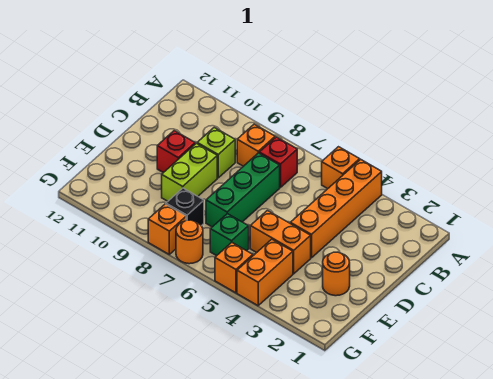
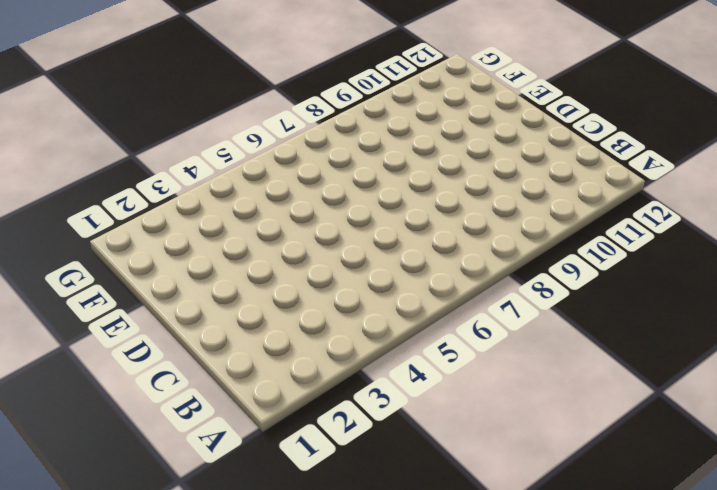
none -> orange 1x4 brick [290,159,382,258]
none -> orange 1x1 brick [322,147,360,189]
none -> red 1x1 brick [259,137,297,188]

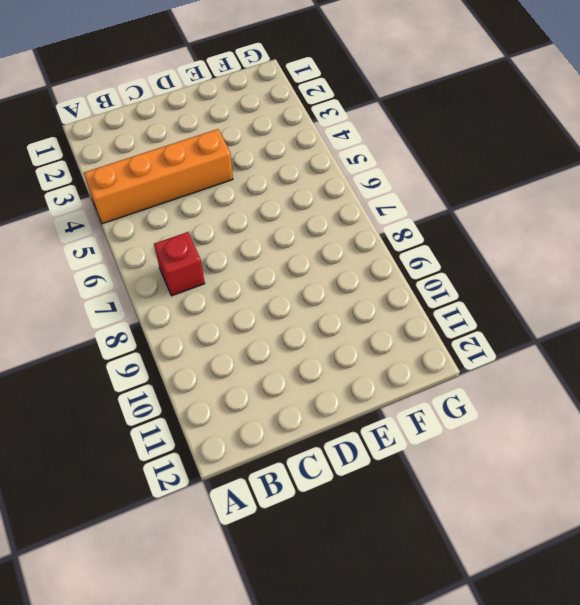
none -> orange 1x1 brick [322,147,360,189]
none -> orange 1x1 brick [237,124,275,166]
none -> green 1x3 brick [206,153,280,227]

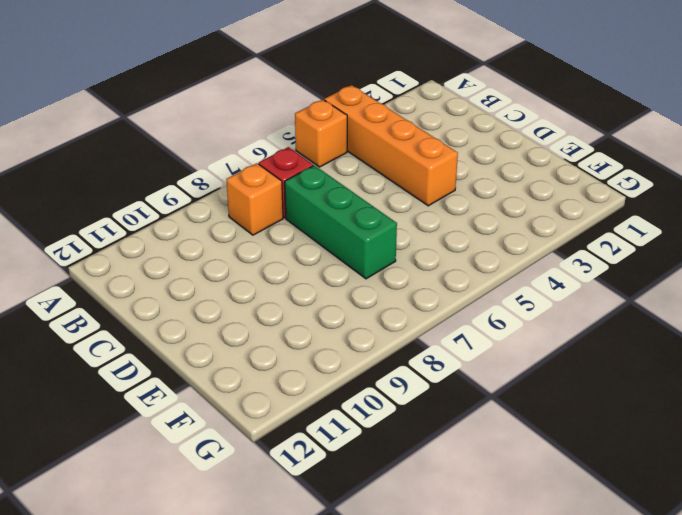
none -> lime 1x1 brick [197,127,235,178]
none -> lime 1x2 brick [162,143,217,201]
none -> red 1x1 brick [157,131,195,173]

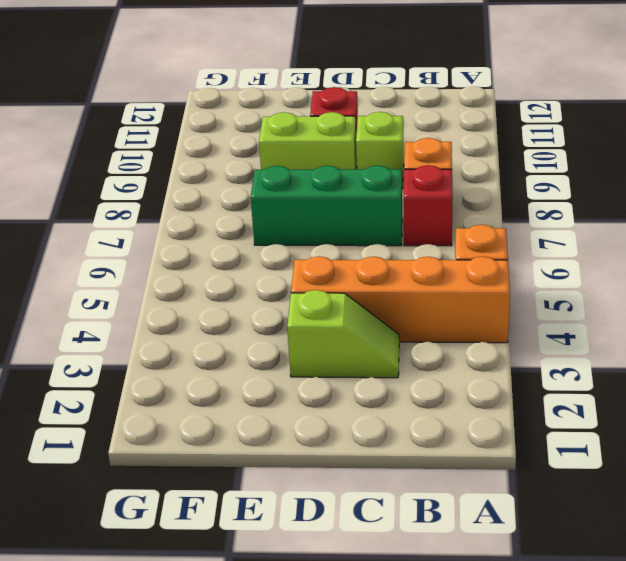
lime 1x2 slope [287,290,399,378] -> none
none -> orange 1x1 round brick [323,252,350,296]
none -> orange 1x2 brick [250,211,311,274]
none -> orange 1x2 brick [237,239,293,306]

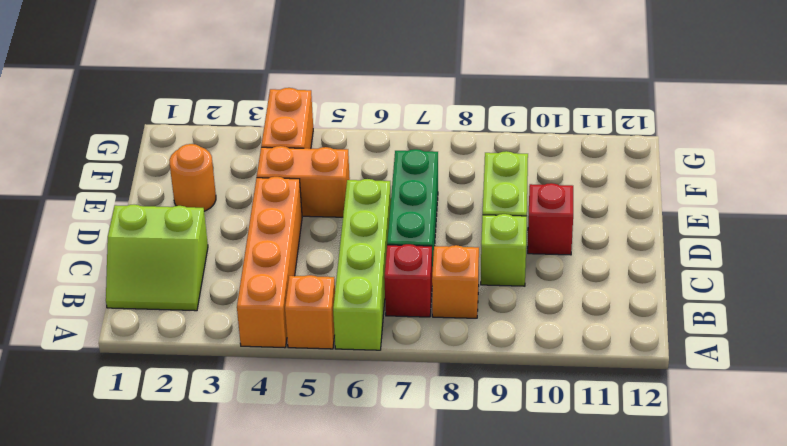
lime 1x4 brick [333,179,391,350] -> none
lime 2x2 slope [106,205,208,311] -> none
none -> green 1x1 brick [210,214,249,256]
none -> black 1x1 brick [166,188,204,226]
none -> orange 1x1 brick [215,243,253,293]

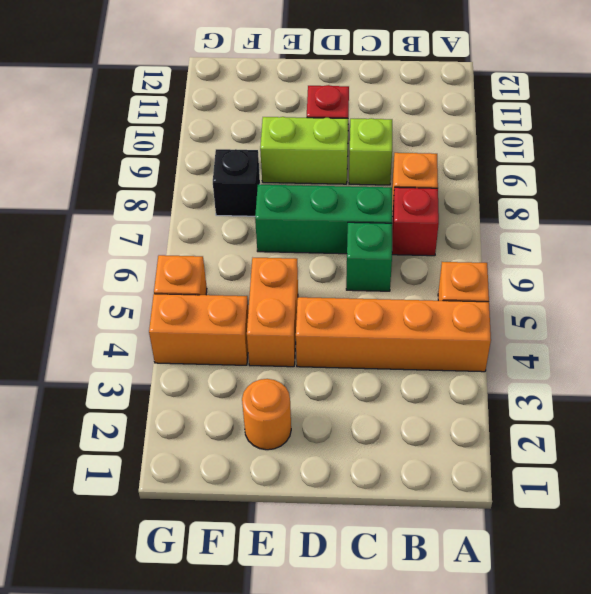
green 1x1 brick [346,222,392,291] -> green 1x1 brick moved to [210,214,249,256]
none -> orange 1x1 round brick [176,220,203,264]
none -> orange 1x1 brick [148,204,186,254]

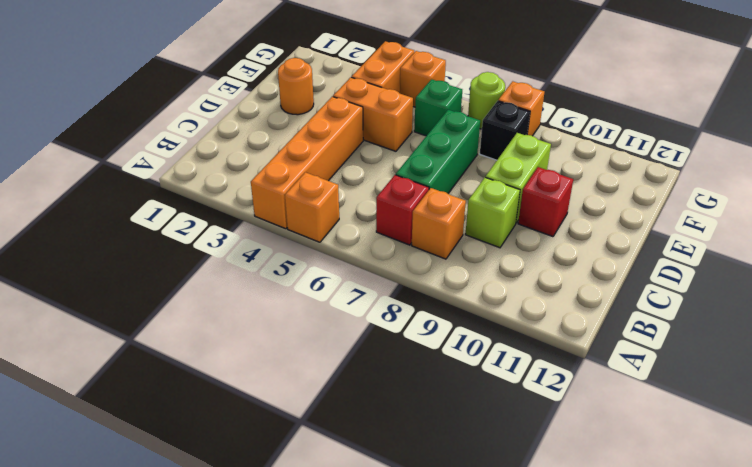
lime 1x1 round brick [468,72,505,129] -> orange 1x1 round brick [176,220,203,264]

